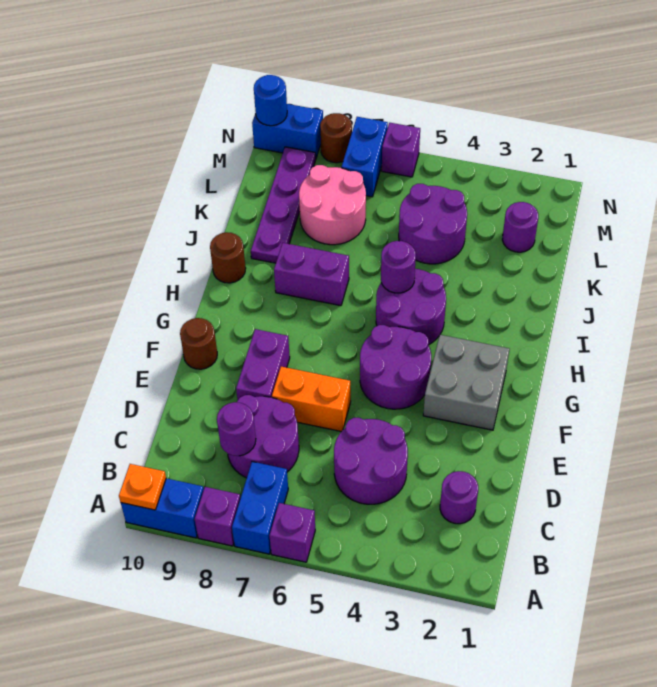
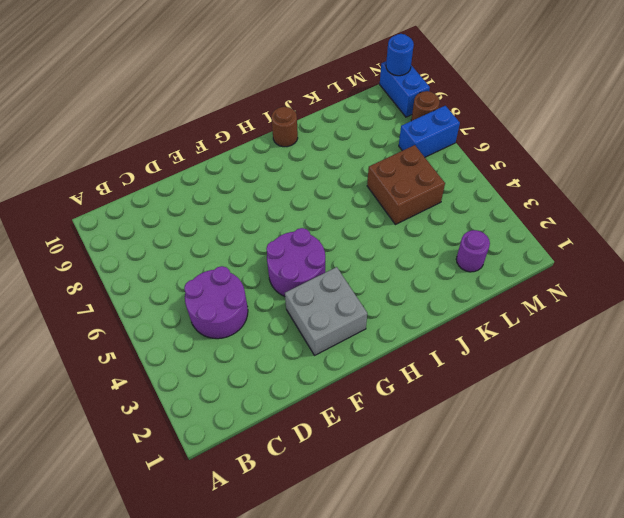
brown 2x2 brick [367,145,445,224] -> purple 2x2 round brick [399,184,467,264]
none -> purple 1x1 brick [269,503,315,562]
none -> blue 1x2 brick [232,462,288,554]
none -> purple 1x1 brick [195,487,240,546]

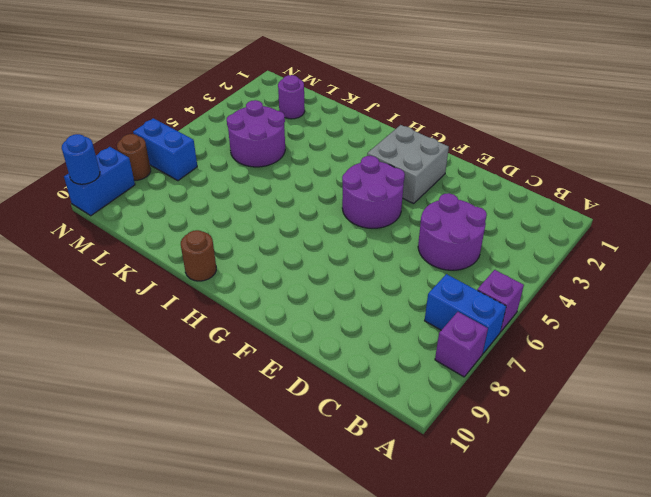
none -> blue 1x2 brick [121,478,204,538]
none -> purple 1x1 round brick [440,471,478,524]
none -> purple 2x2 round brick [228,395,299,478]

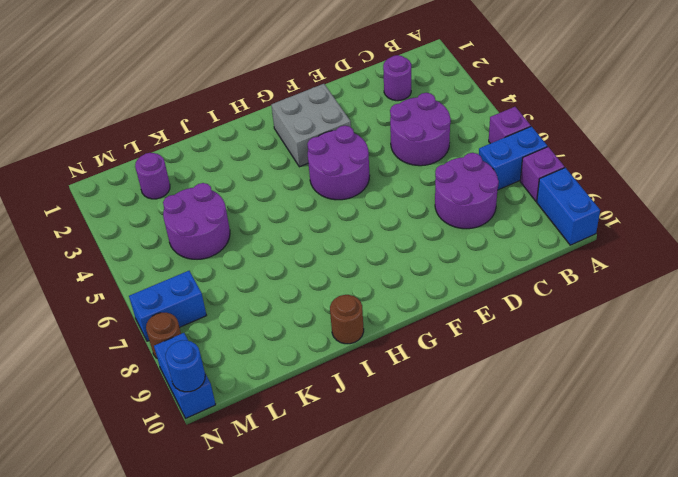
none -> orange 1x2 brick [272,367,351,432]
none -> purple 1x2 brick [236,329,290,400]
none -> brown 1x1 round brick [180,318,217,369]

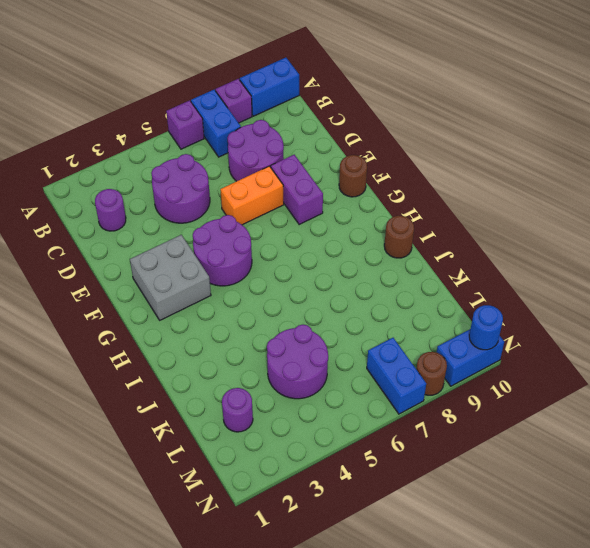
none -> purple 2x2 round brick [376,269,446,345]
none -> purple 1x2 brick [274,243,349,306]
none -> purple 1x4 plate [251,147,316,263]

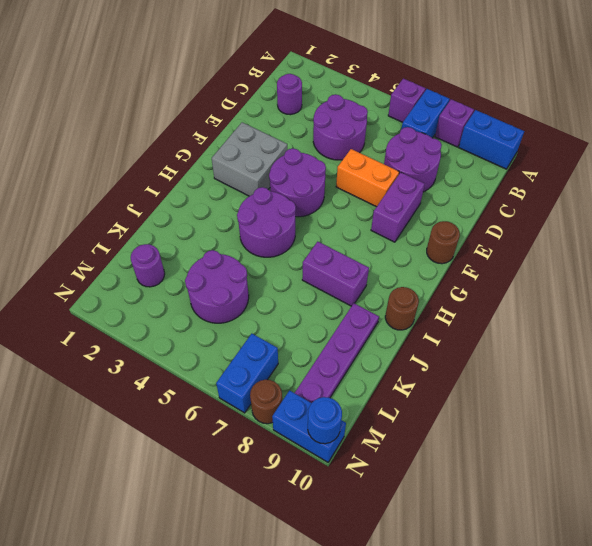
none -> pink 2x2 round brick [299,165,366,245]
none -> purple 1x1 brick [382,123,420,177]
none -> orange 1x1 plate [119,464,166,510]

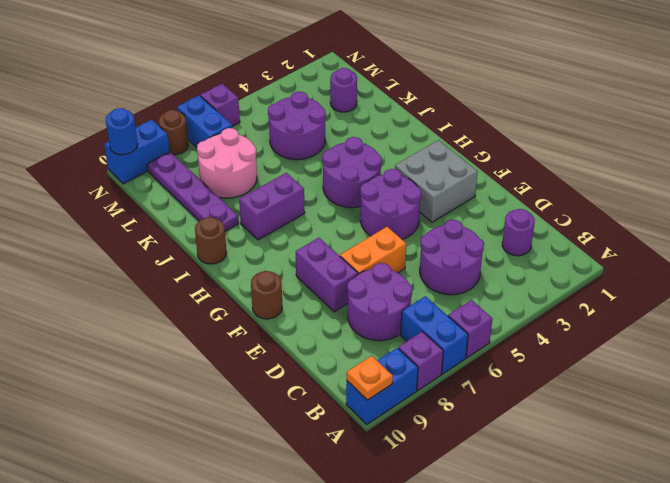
none -> purple 1x1 round brick [217,402,256,456]
none -> purple 1x1 round brick [381,241,416,293]

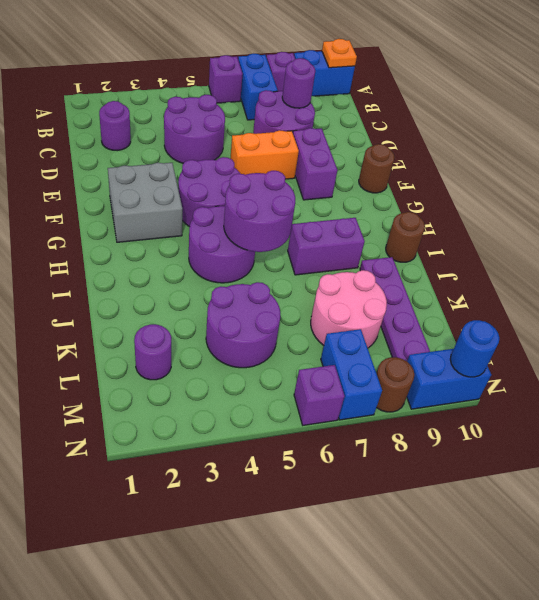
purple 2x2 round brick [224,171,295,252] -> purple 1x1 round brick [381,241,416,293]

